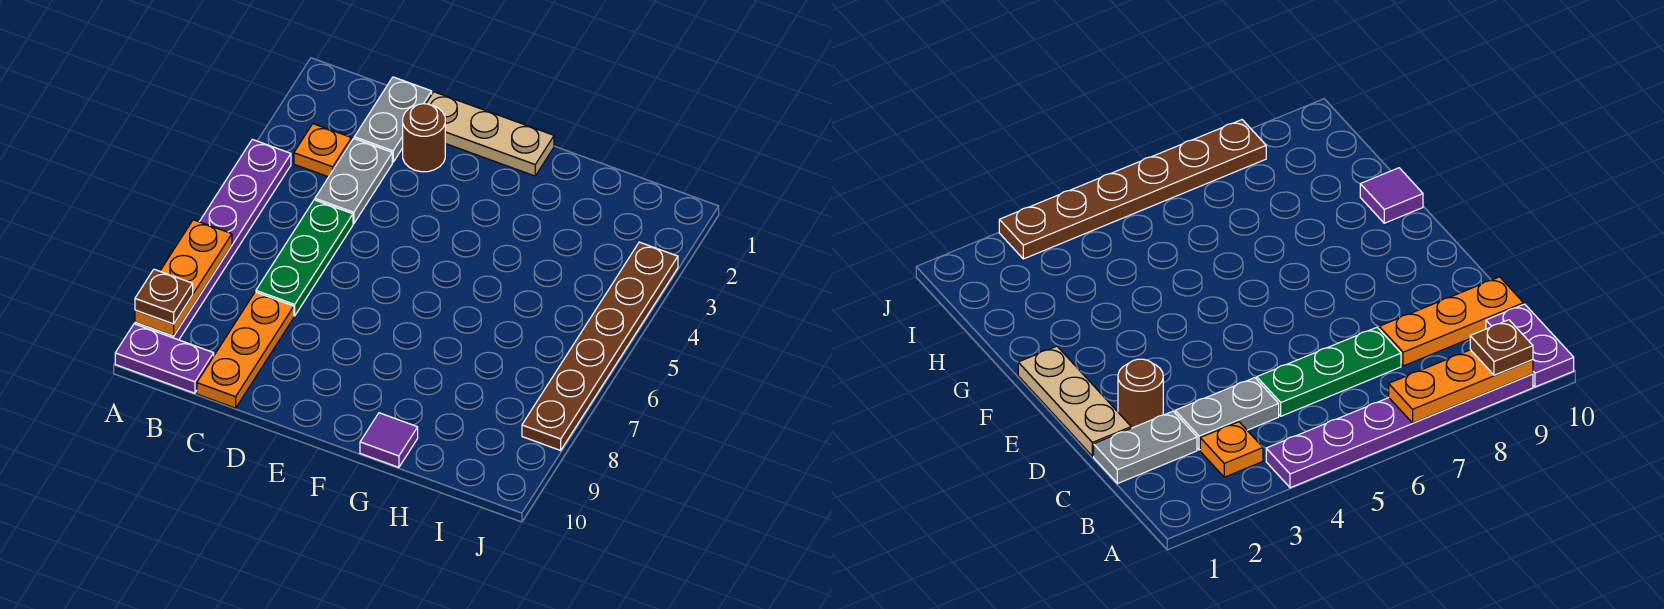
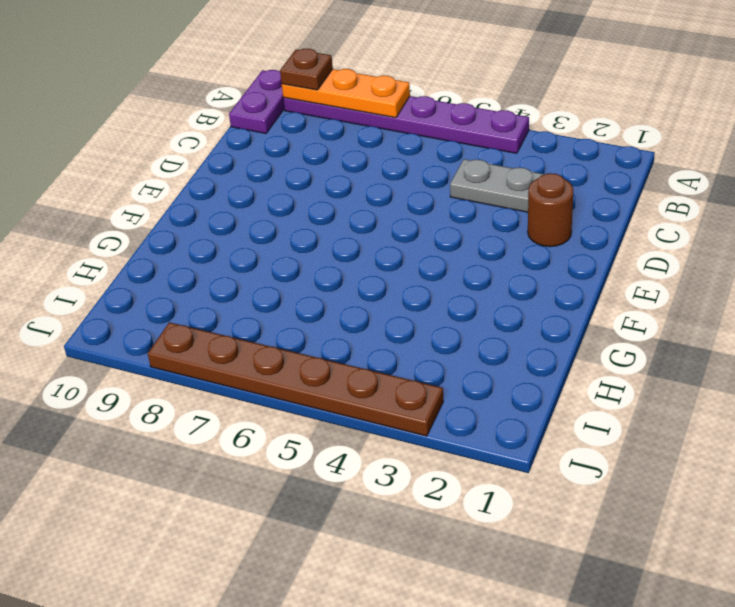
none -> orange 1x1 plate [294,124,351,177]
none -> grey 1x2 plate [354,77,432,162]
none -> green 1x3 plate [256,200,353,316]

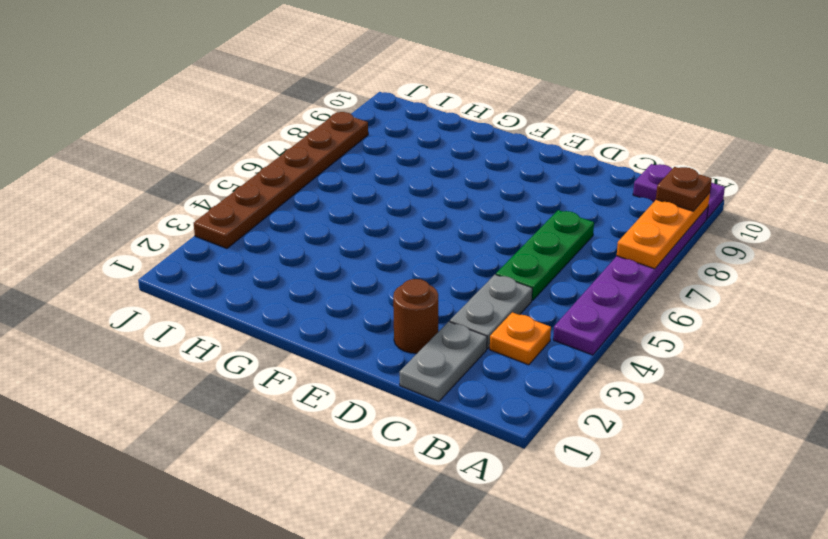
none -> orange 1x3 plate [197,292,294,408]
none -> tan 1x3 plate [426,92,554,176]
none -> purple 1x1 tile [360,413,418,467]

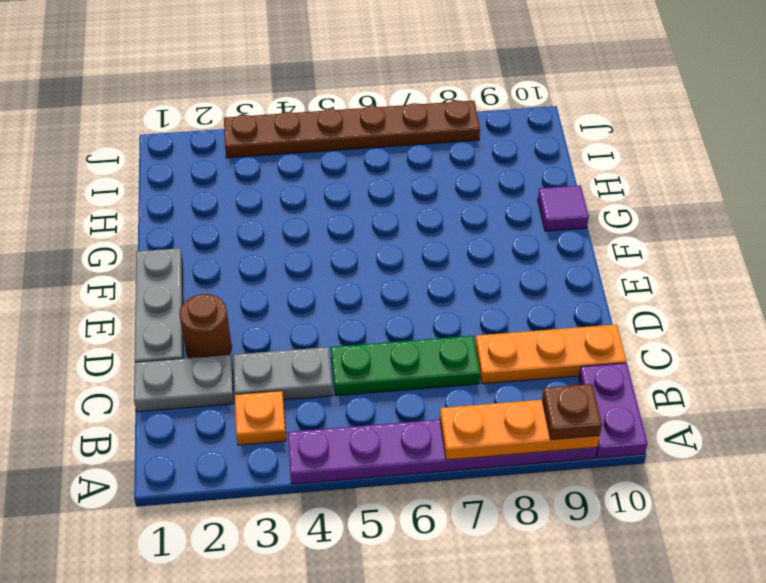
grey 1x3 plate [135,248,184,362] -> tan 1x3 plate [426,92,554,176]

